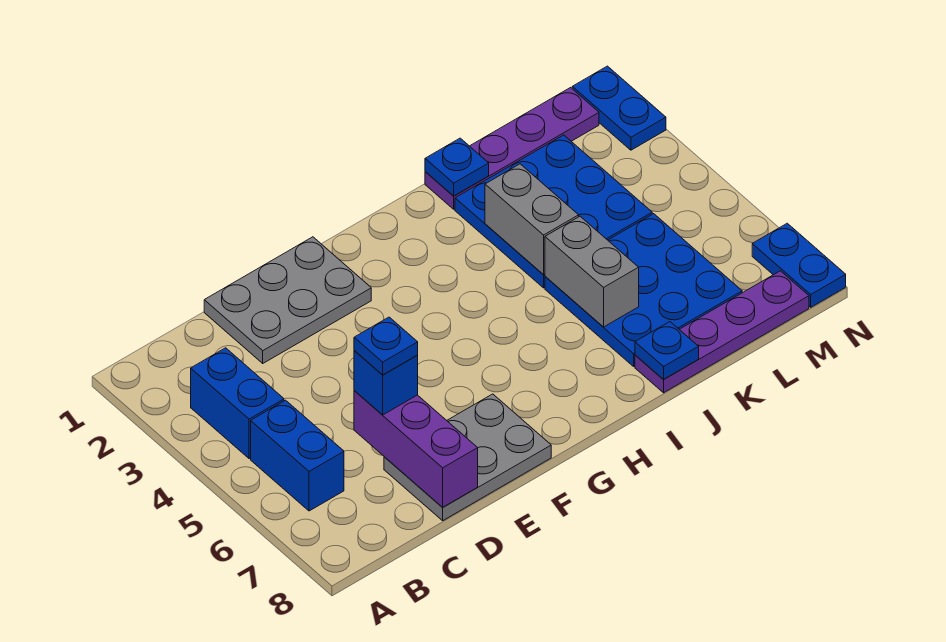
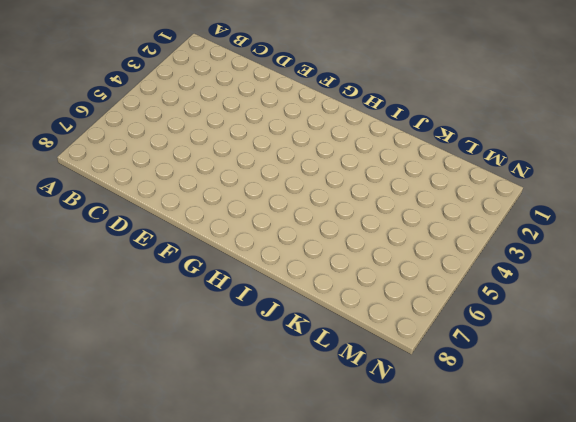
none -> blue 1x2 brick [191,348,284,459]
none -> blue 1x2 brick [251,400,344,511]
none -> grey 2x3 plate [204,237,371,363]

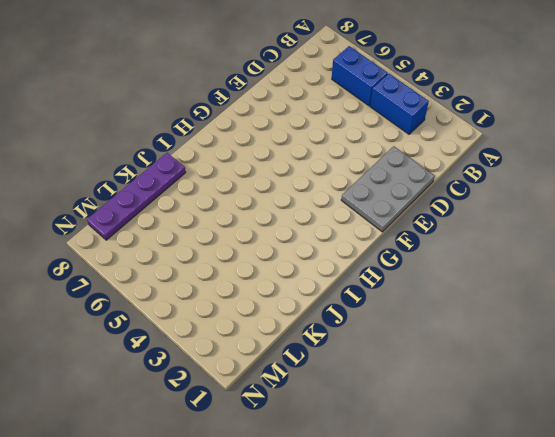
none -> grey 2x3 plate [384,394,551,521]
none -> purple 1x4 plate [425,88,599,209]
none -> blue 3x3 plate [455,135,652,288]

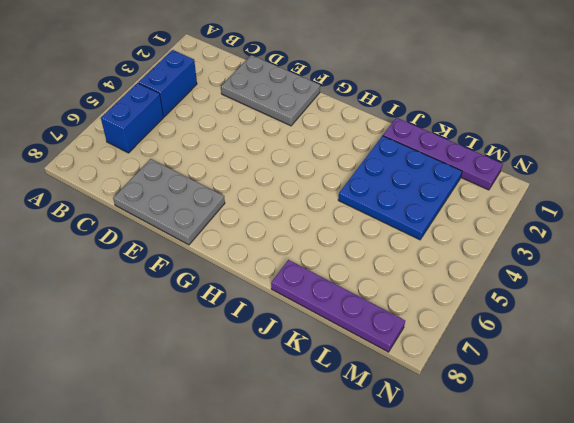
none -> blue 3x3 plate [545,214,742,366]
none -> blue 1x2 plate [572,66,666,150]
none -> blue 1x2 plate [752,223,846,307]

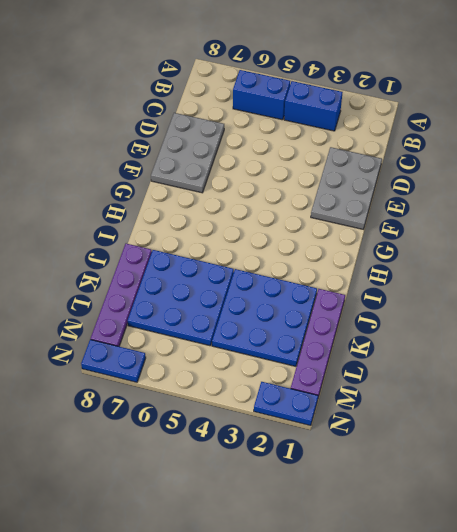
none -> purple 1x3 brick [354,391,478,507]
none -> blue 1x1 plate [425,138,489,196]
none -> grey 1x2 brick [485,164,579,274]

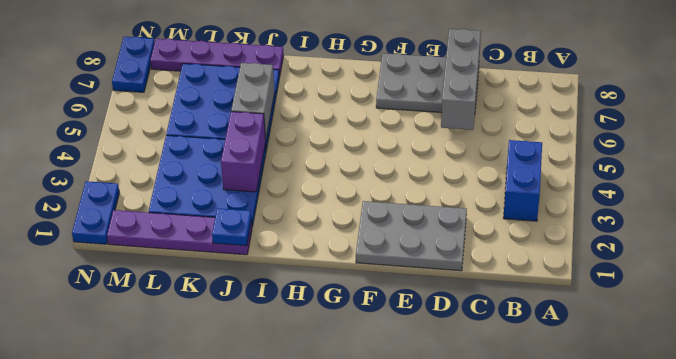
grey 1x3 brick [441,29,481,130] -> purple 1x3 brick [354,391,478,507]
purple 1x2 brick [221,112,266,192] -> grey 1x2 brick [485,164,579,274]
none -> blue 1x2 brick [251,400,344,511]
none -> blue 1x1 plate [635,322,699,380]
none -> blue 1x1 brick [354,351,418,415]

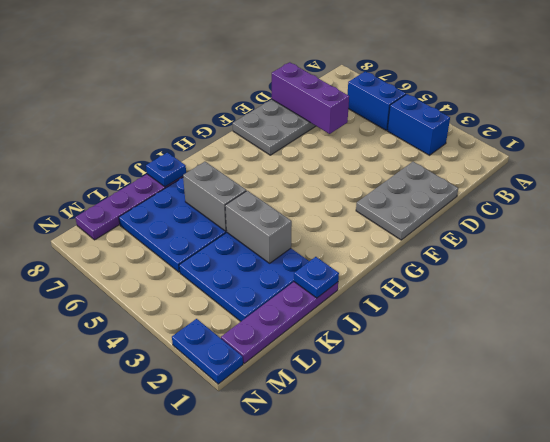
none -> blue 1x2 plate [752,223,846,307]
none -> blue 1x1 brick [354,351,418,415]
none -> blue 1x1 plate [354,317,418,375]

